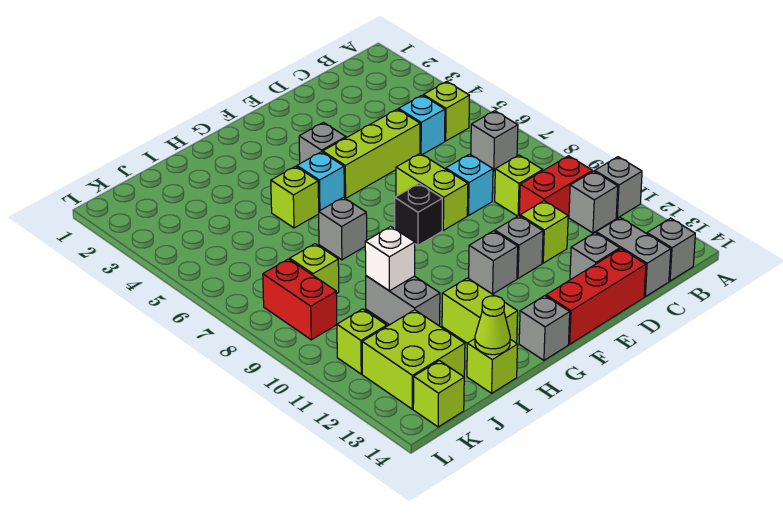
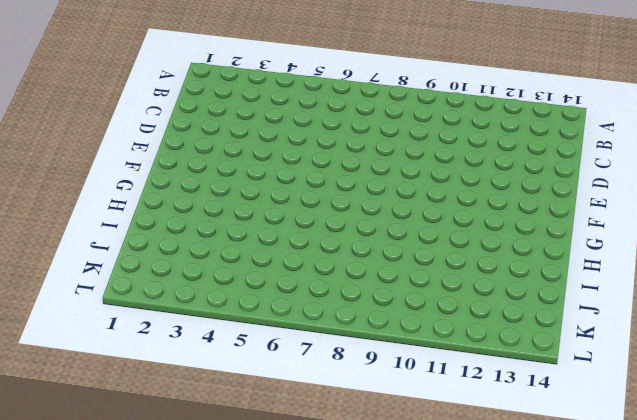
none -> grey 1x1 brick [595,157,642,218]
none -> lime 1x1 brick [423,82,470,141]
none -> grey 1x1 brick [471,111,518,171]
none -> red 1x2 brick [519,156,592,217]

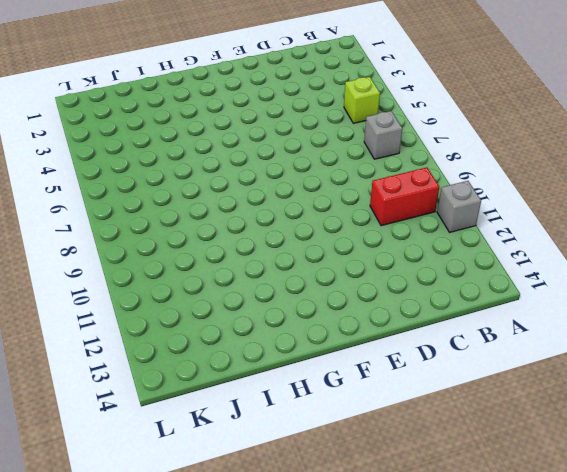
none -> grey 1x1 brick [569,171,618,233]
none -> grey 1x1 brick [647,218,695,281]
none -> cyan 1x1 brick [399,95,445,155]
none -> lime 1x1 brick [495,155,543,216]

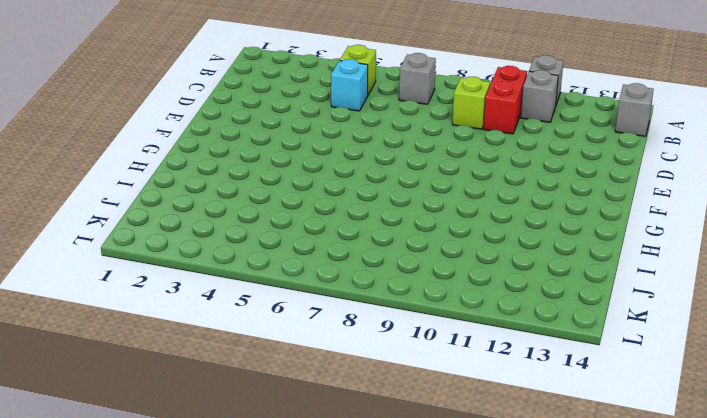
none -> grey 1x2 brick [596,218,671,297]
none -> lime 1x3 brick [323,109,420,198]
none -> cyan 1x1 brick [446,154,493,216]
none -> lime 1x1 brick [520,201,568,263]

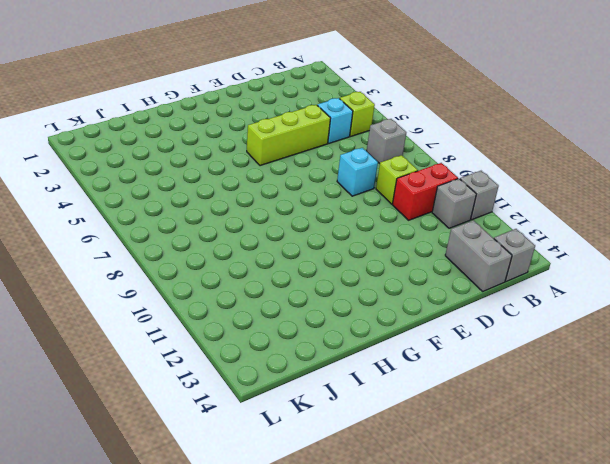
none -> lime 1x1 brick [520,201,568,263]
none -> grey 1x1 brick [570,233,620,280]
none -> red 1x3 brick [546,249,646,344]
none -> lime 1x2 brick [396,153,468,230]

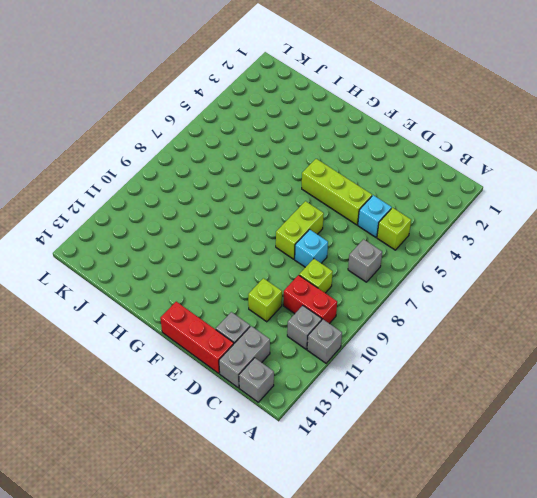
none -> grey 1x1 brick [495,216,543,278]
none -> grey 1x1 brick [299,123,346,163]
none -> black 1x1 brick [395,184,443,245]
none -> grey 1x1 brick [469,231,518,294]

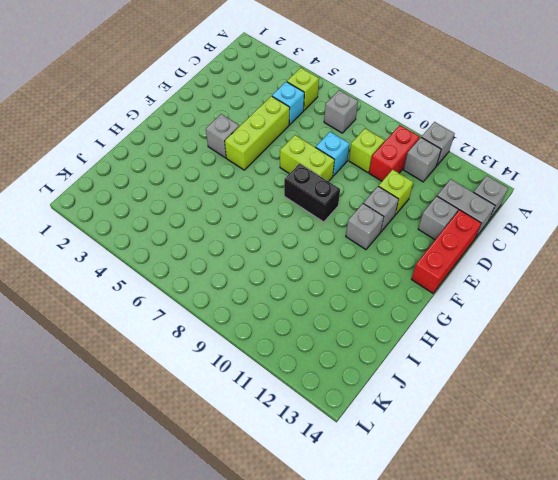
black 1x2 brick [284,163,340,222] -> black 1x1 brick [395,184,443,245]
none -> cyan 1x1 brick [297,152,344,211]
none -> grey 1x1 brick [519,296,570,360]
none -> lime 1x1 brick [271,166,319,228]
none -> grey 1x1 brick [319,197,367,260]

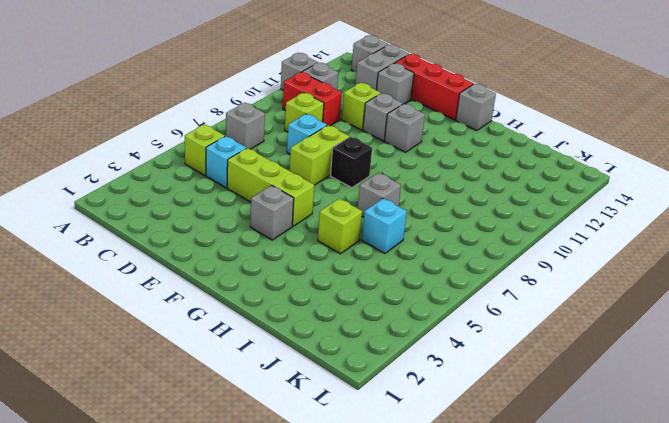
cyan 1x1 brick [362,198,407,253] -> cyan 1x1 brick moved to [297,152,344,211]
none -> lime 1x2 brick [442,278,518,343]
none -> grey 1x2 brick [366,276,440,326]
none -> lime 1x1 brick [467,339,518,393]
none -> lime 1x1 brick [290,244,339,294]

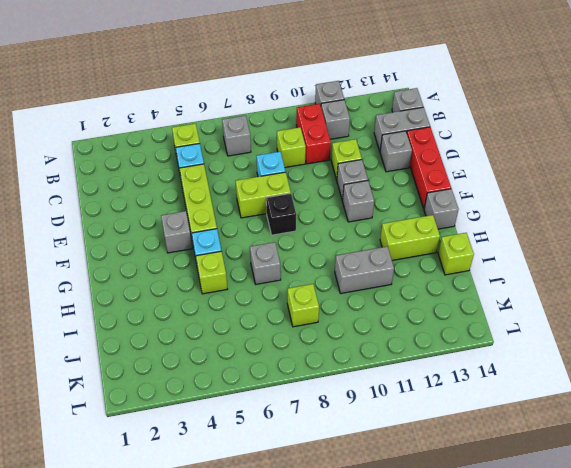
none -> lime 2x2 brick [362,310,465,409]
none -> red 1x2 brick [263,259,337,340]
none -> lime 1x1 brick [337,309,387,374]
none -> lime 1x1 brick [413,361,464,427]

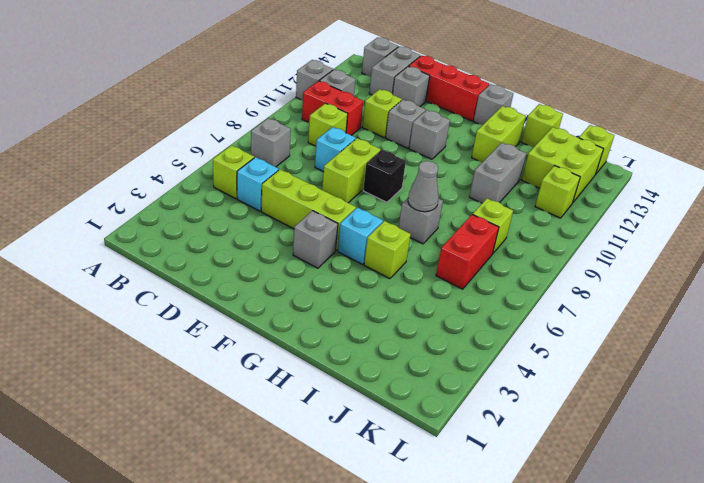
grey 1x1 cone [408,161,439,212] -> none
red 1x2 brick [436,214,499,289] -> red 1x2 brick moved to [263,259,337,340]
none -> white 1x1 brick [365,227,415,291]
none -> lime 1x1 cone [475,296,510,355]

